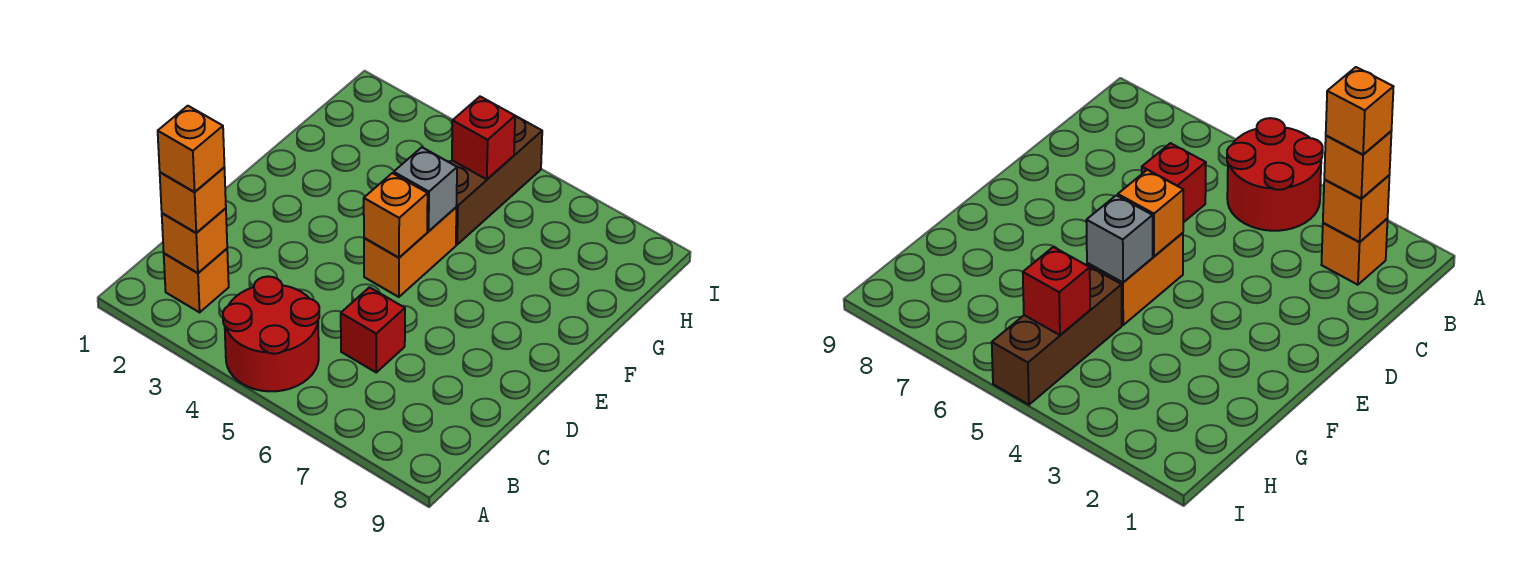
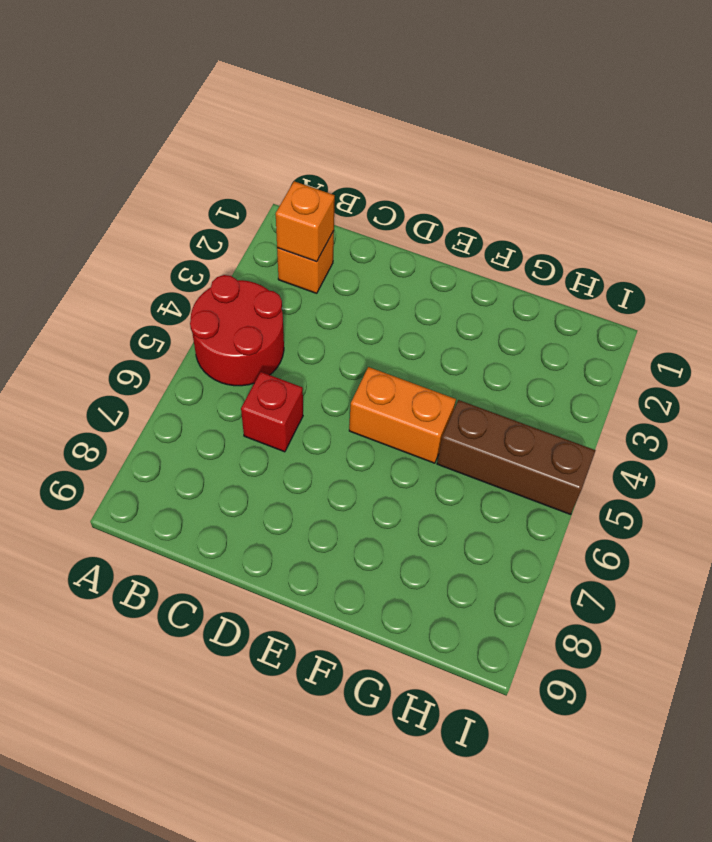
none -> orange 1x1 brick [364,173,428,258]
none -> grey 1x1 brick [394,147,457,231]

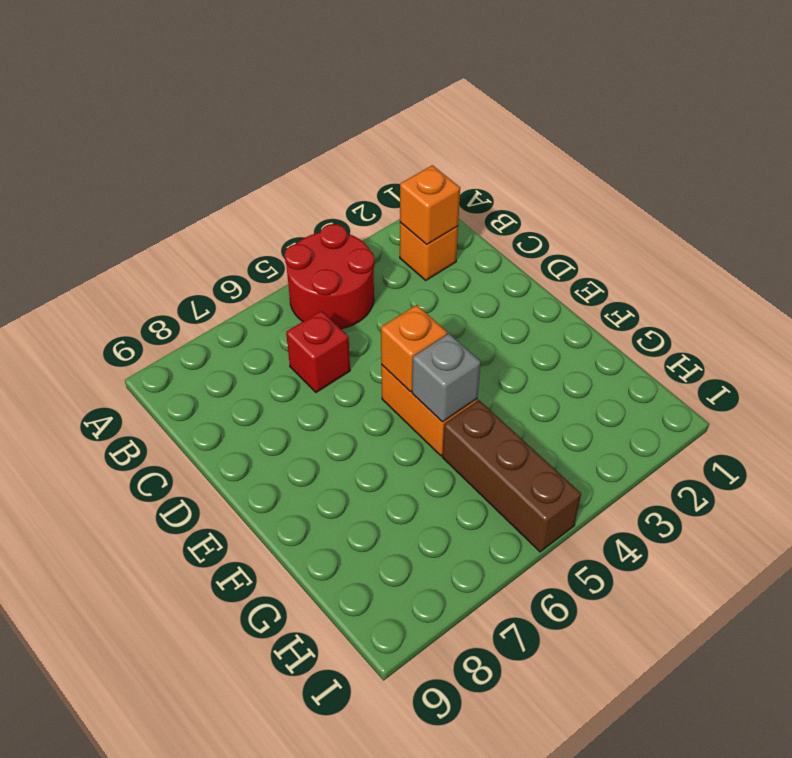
none -> red 1x1 brick [452,97,515,179]
none -> orange 1x1 brick [160,168,226,233]

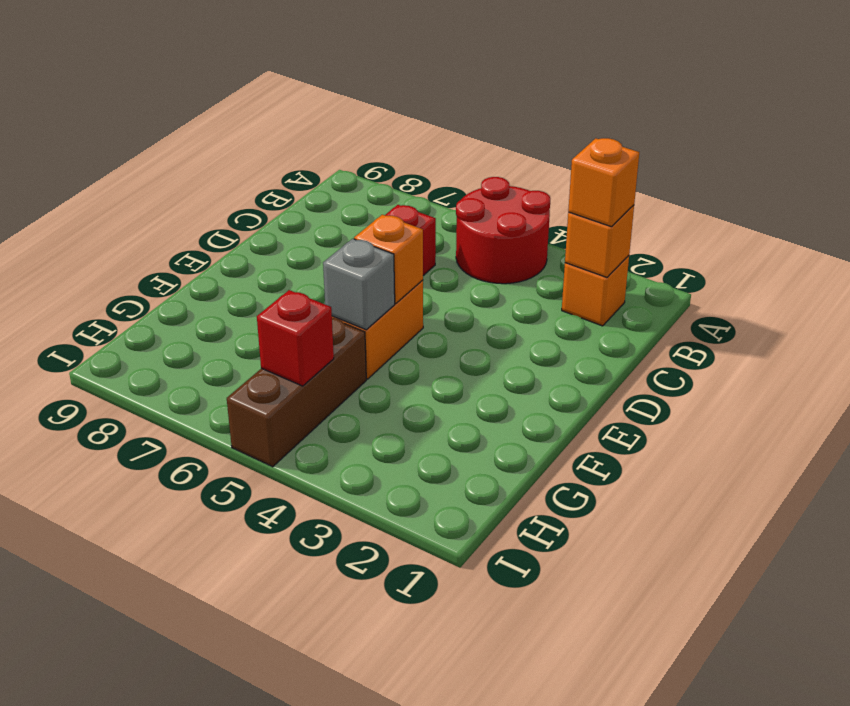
none -> orange 1x1 brick [158,106,224,192]

